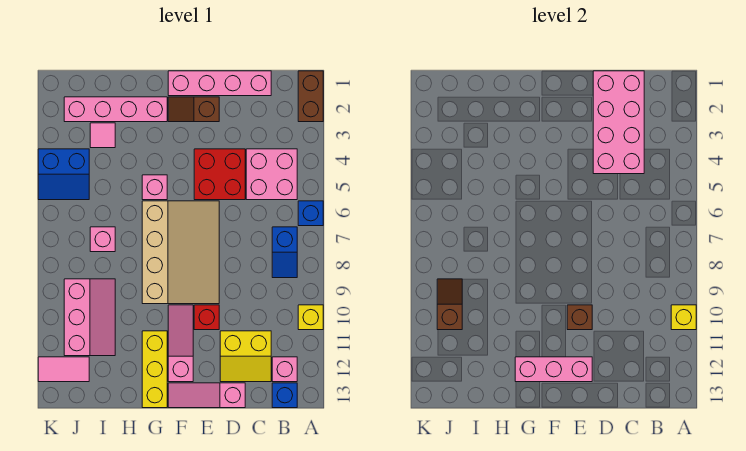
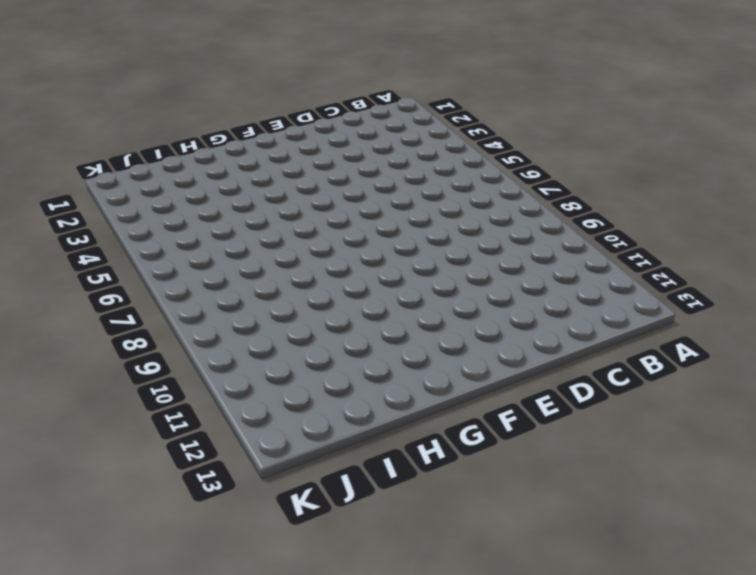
none -> brown 1x2 brick [298,71,323,122]
none -> blue 1x1 brick [298,201,323,226]
none -> yellow 1x1 brick [298,305,323,330]

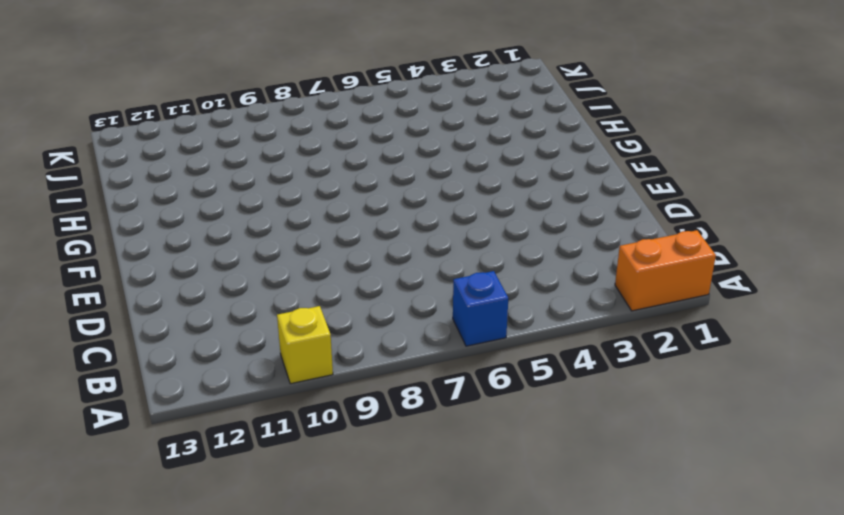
orange 1x2 brick [615,230,716,311] -> brown 1x2 brick [298,71,323,122]
none -> pink 2x2 brick [246,149,297,200]
none -> blue 1x2 slope [272,227,297,278]
none -> pink 1x1 brick [272,357,297,382]

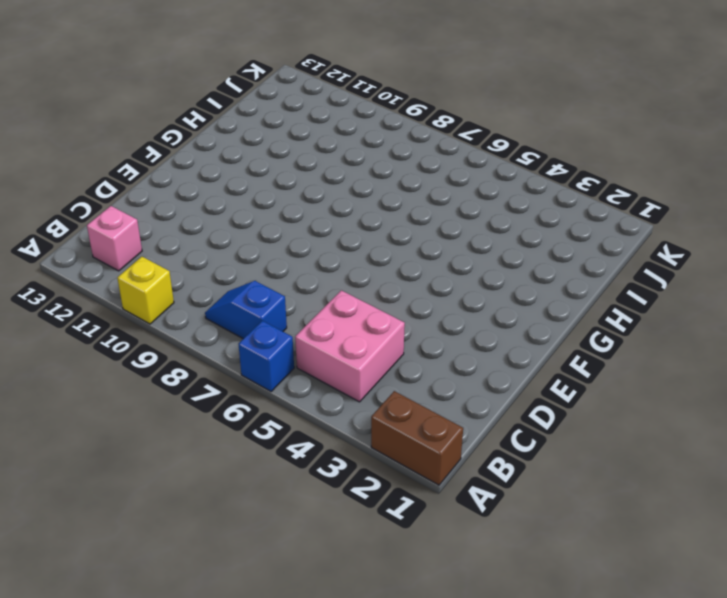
none -> blue 1x1 brick [272,383,297,408]
none -> pink 1x4 brick [168,71,271,96]
none -> yellow 2x2 slope [220,331,271,382]

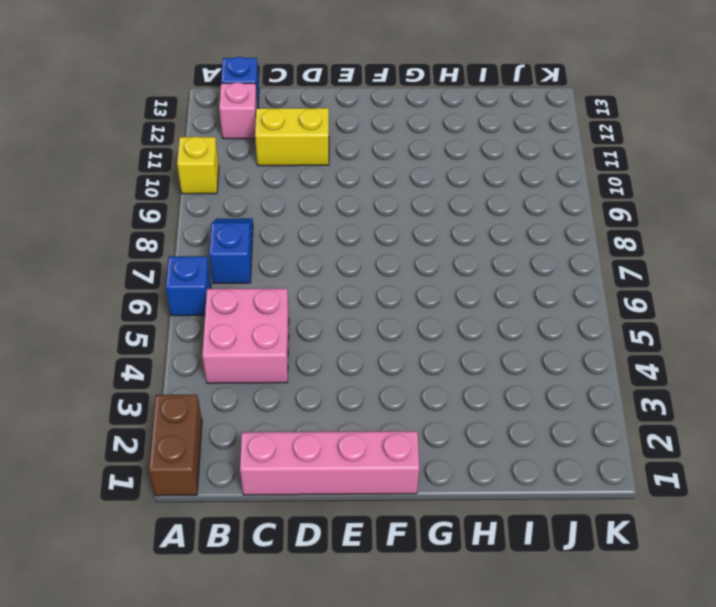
none -> red 2x2 brick [194,149,245,200]
none -> pink 1x3 slope [168,383,245,408]
none -> brown 1x2 slope [168,97,219,122]

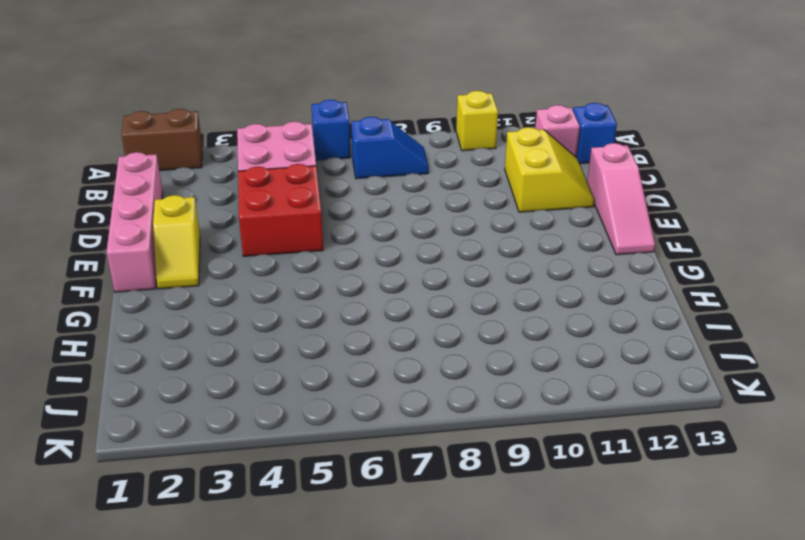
yellow 1x2 slope [153,195,200,289] -> brown 1x2 slope [168,97,219,122]
none -> tan 3x4 slope [142,201,219,304]
none -> red 1x1 brick [194,305,219,330]
none -> pink 1x3 slope [168,305,193,382]

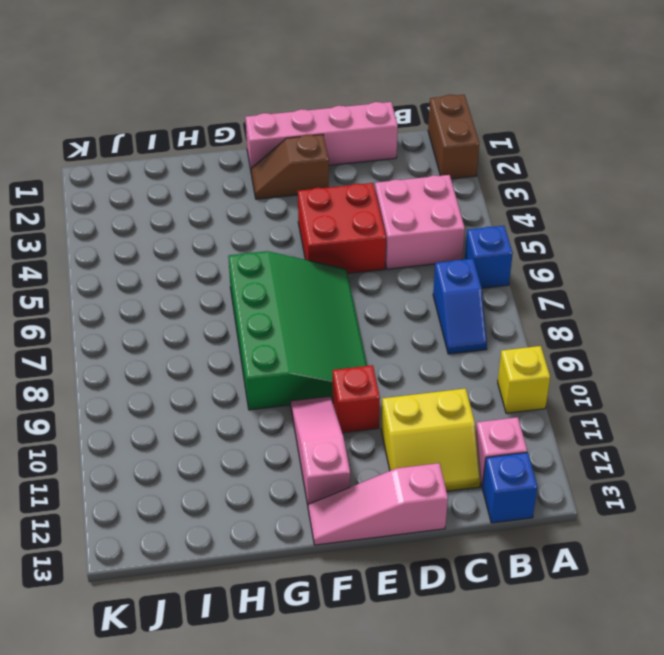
green 3x4 slope [228,251,367,410] -> tan 3x4 slope [142,201,219,304]
none -> pink 1x4 brick [64,97,167,122]
none -> pink 1x1 brick [142,175,167,200]
none -> yellow 1x3 brick [142,331,167,408]

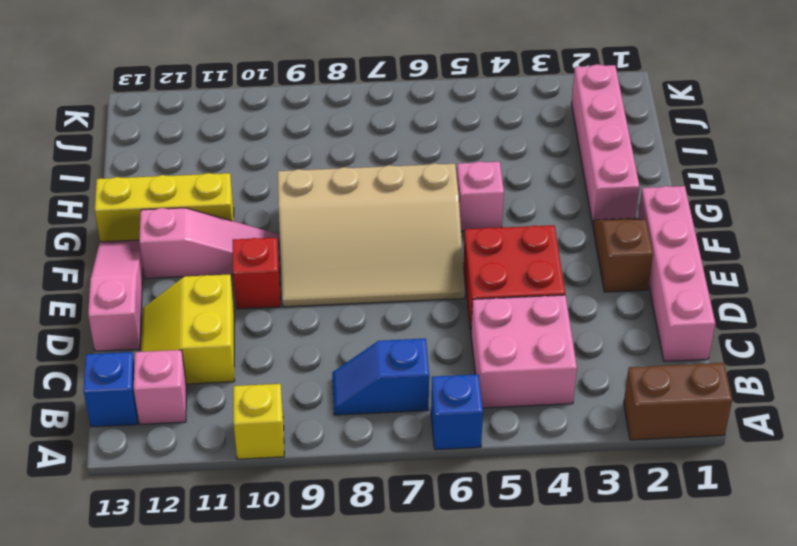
none -> pink 1x1 tile [90,123,115,148]
none -> pink 1x1 brick [90,227,115,252]
none -> pink 2x3 slope [64,279,115,356]

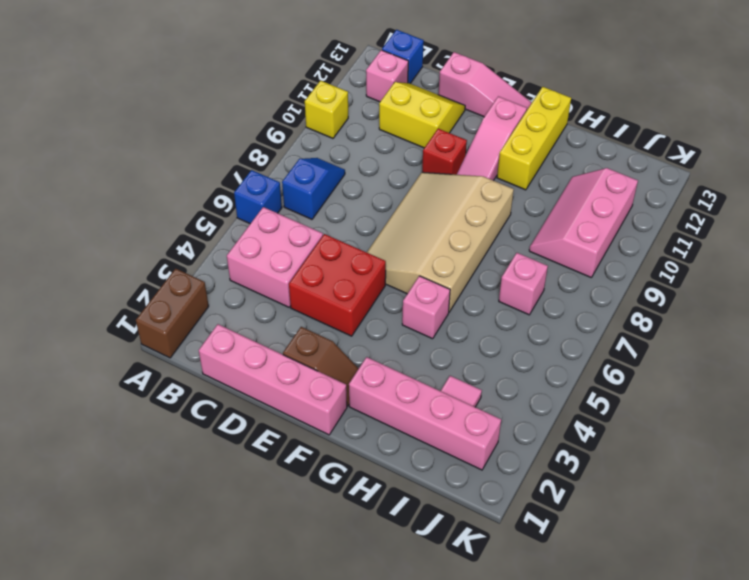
none -> blue 2x2 slope [38,149,89,200]
none -> pink 1x2 tile [38,357,89,382]
none -> yellow 1x1 brick [671,305,696,330]

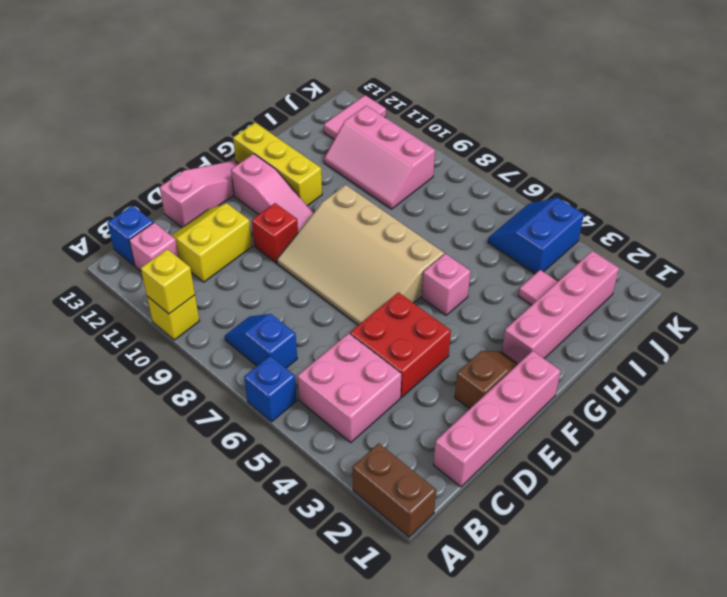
none -> pink 1x1 brick [90,227,115,252]
none -> pink 2x4 brick [593,71,644,174]
none -> brown 1x1 brick [567,305,592,330]

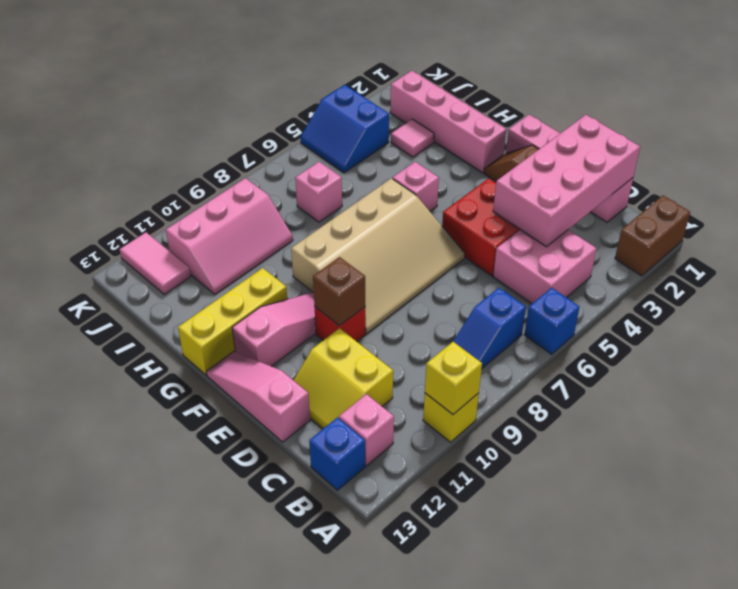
none -> pink 1x3 brick [515,357,592,382]
none -> brown 1x2 slope [437,279,462,330]

